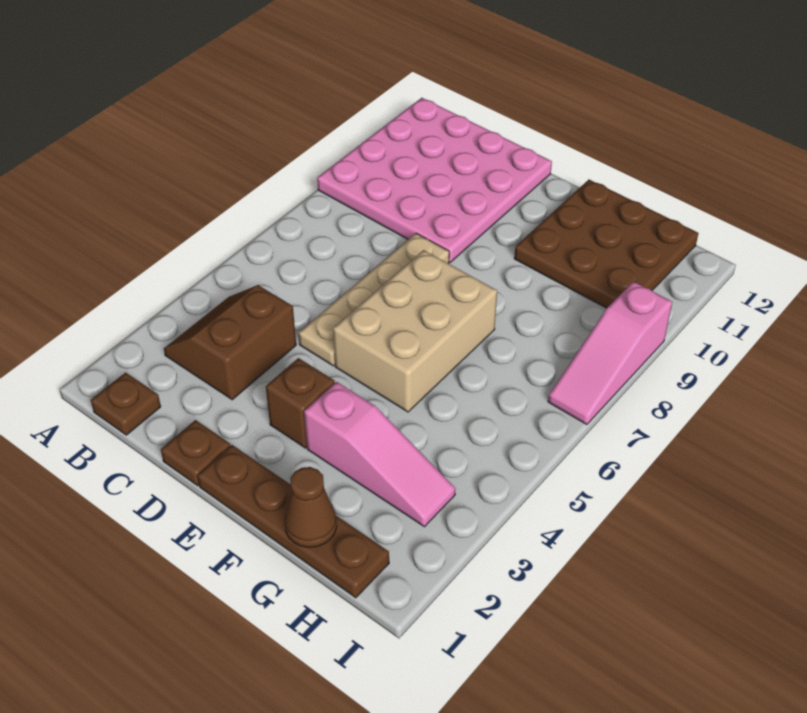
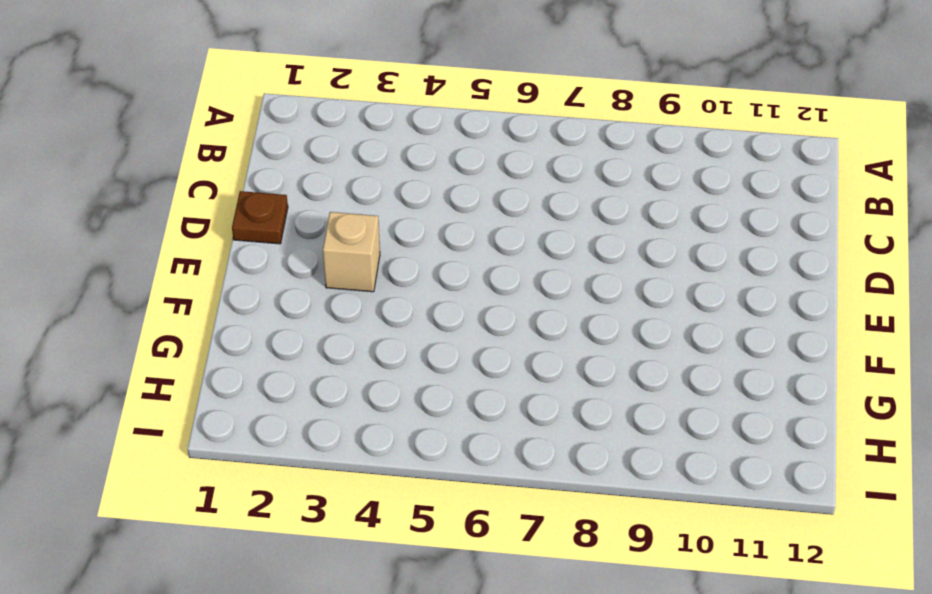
tan 1x1 brick [323,212,380,292] -> brown 1x1 brick [266,358,335,448]
none -> pink 4x4 plate [317,98,552,262]
none -> brown 1x1 plate [91,372,161,435]
none -> brown 2x2 slope [164,285,296,400]

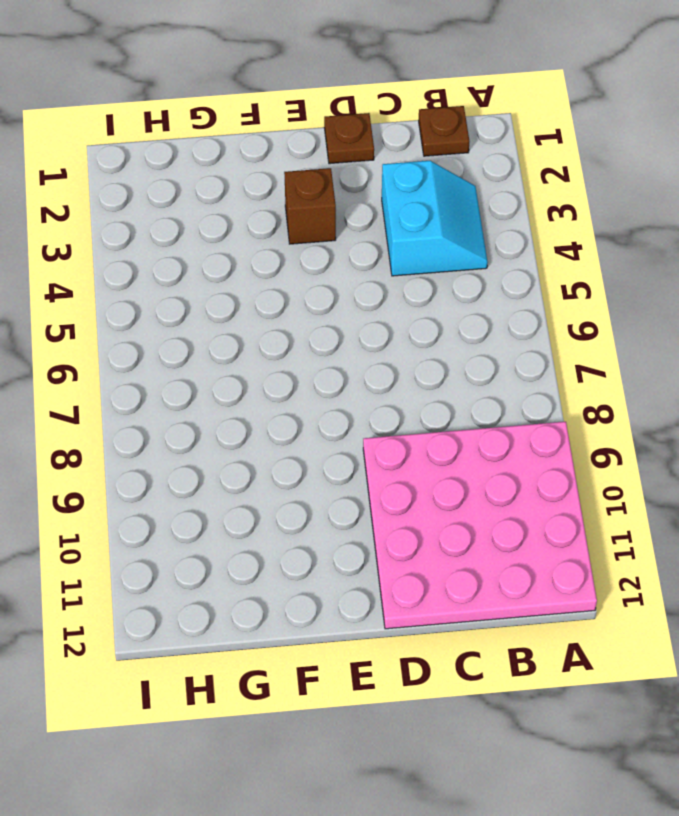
cyan 2x2 slope [382,161,488,276] -> brown 2x2 slope [164,285,296,400]
none -> tan 1x4 plate [299,233,449,366]
none -> brown 1x4 plate [198,445,389,598]
none -> tan 2x3 brick [333,250,497,412]

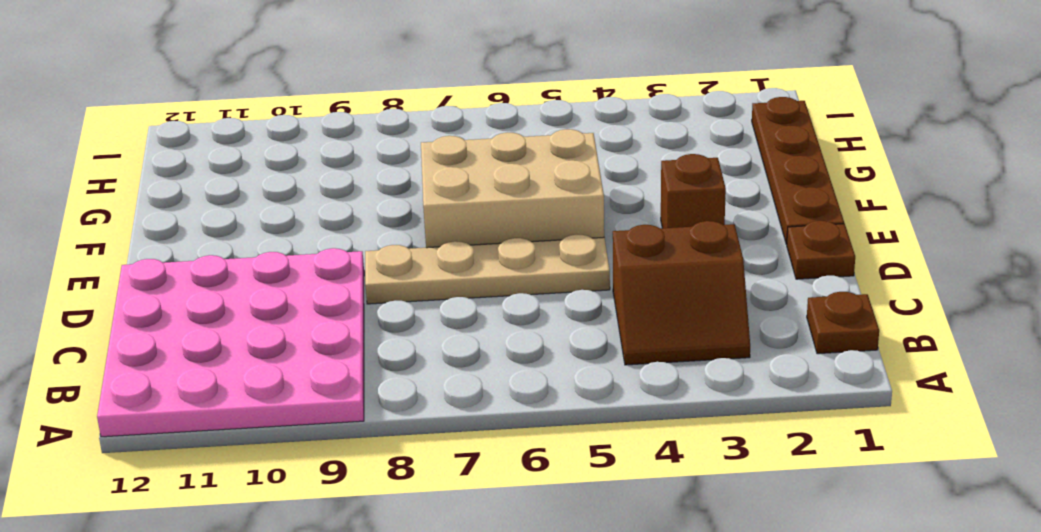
none -> pink 1x3 slope [304,382,455,527]
none -> brown 3x3 plate [514,180,698,308]
none -> pink 1x3 slope [548,282,672,425]

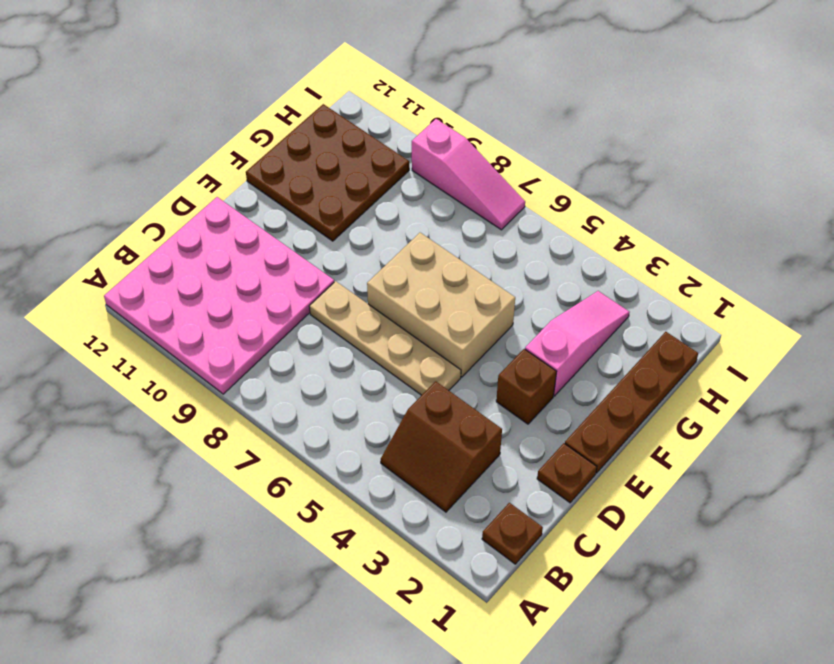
none -> brown 1x1 cone [285,467,337,547]

